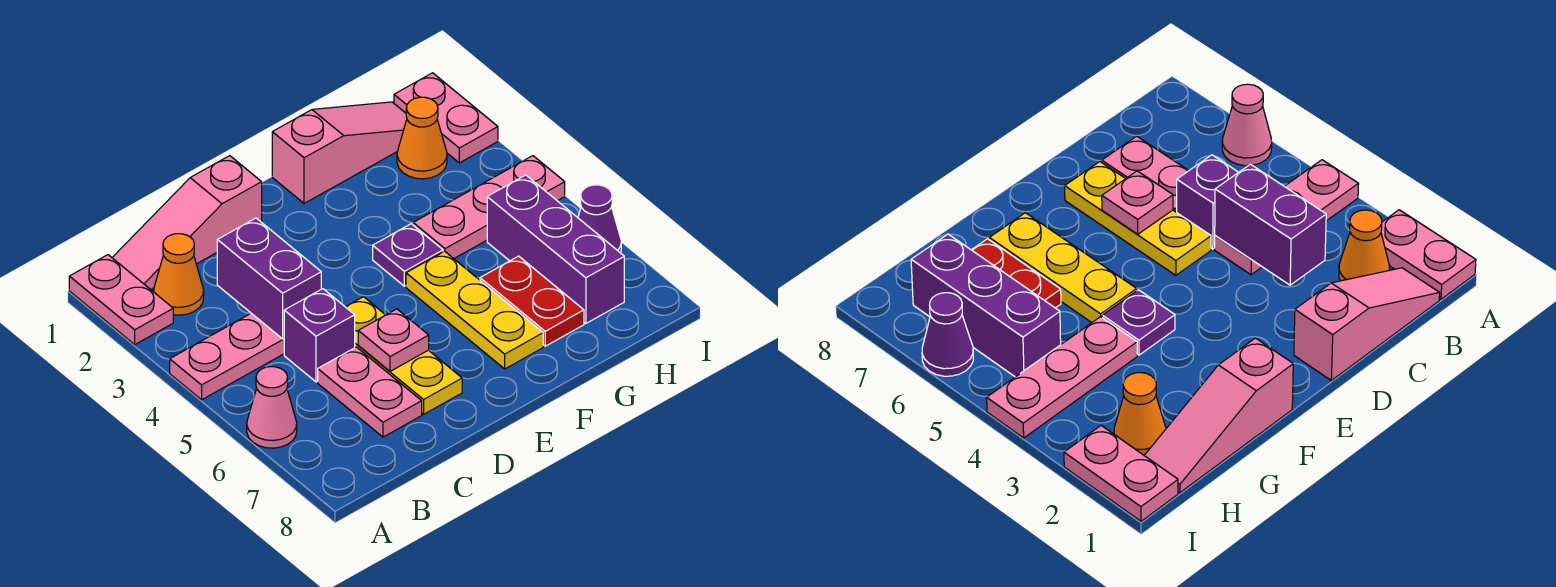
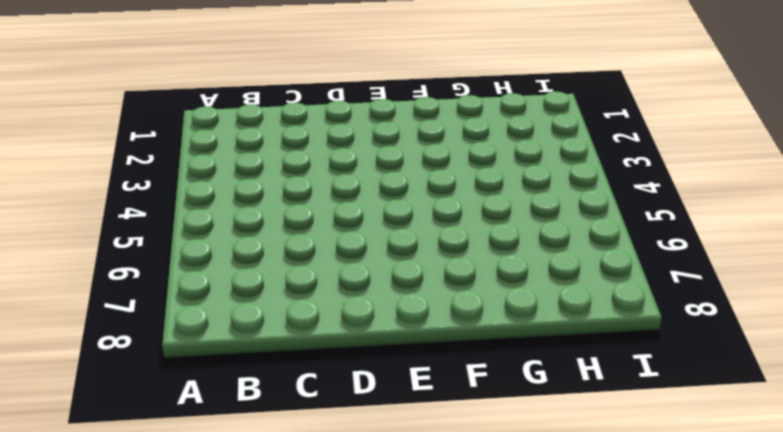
none -> pink 1x2 plate [69,255,173,344]
none -> pink 1x3 plate [170,313,284,400]
none -> pink 1x1 cone [247,367,297,448]

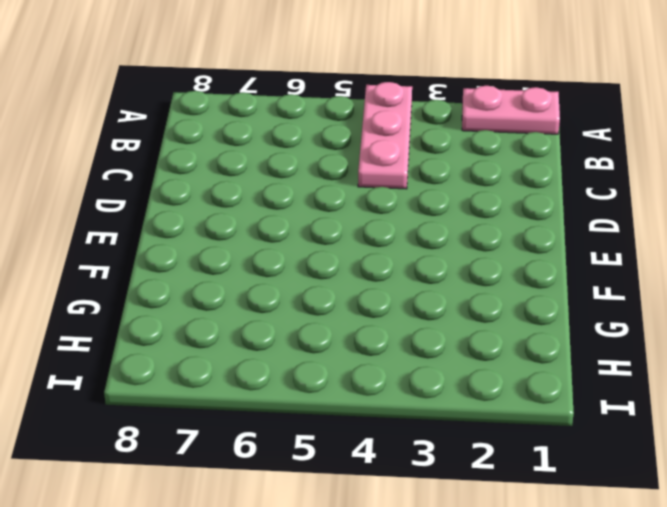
none -> pink 1x1 cone [247,367,297,448]
none -> pink 1x3 slope [112,156,262,289]
none -> orange 1x1 cone [154,234,204,315]

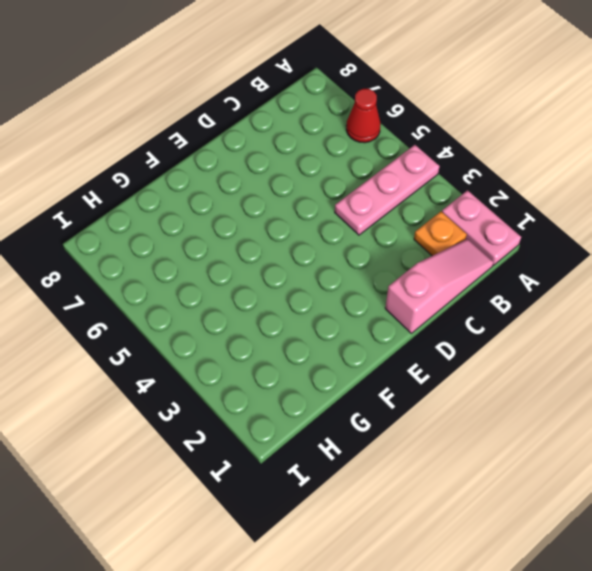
red 1x1 cone [346,89,381,143] -> pink 1x1 cone [247,367,297,448]
orange 1x1 plate [414,212,467,256] -> orange 1x1 cone [154,234,204,315]
none -> purple 1x1 brick [284,289,355,382]
none -> pink 1x2 plate [318,347,422,437]
none -> yellow 1x3 plate [346,297,462,414]

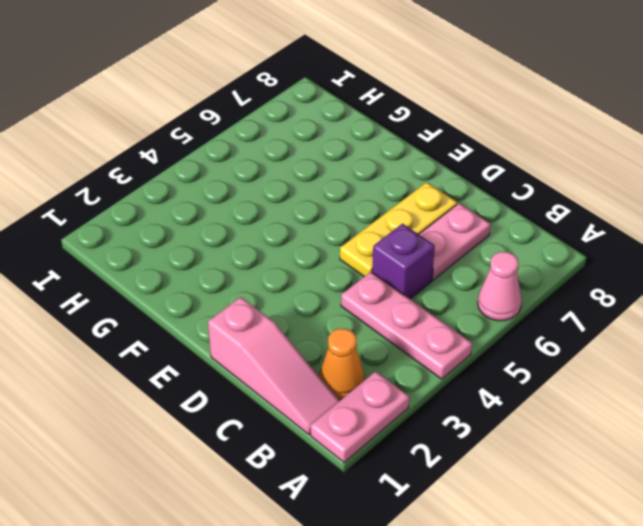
none -> pink 1x3 slope [272,102,407,204]
none -> purple 1x1 plate [373,224,443,286]
none -> yellow 1x3 plate [406,251,543,369]

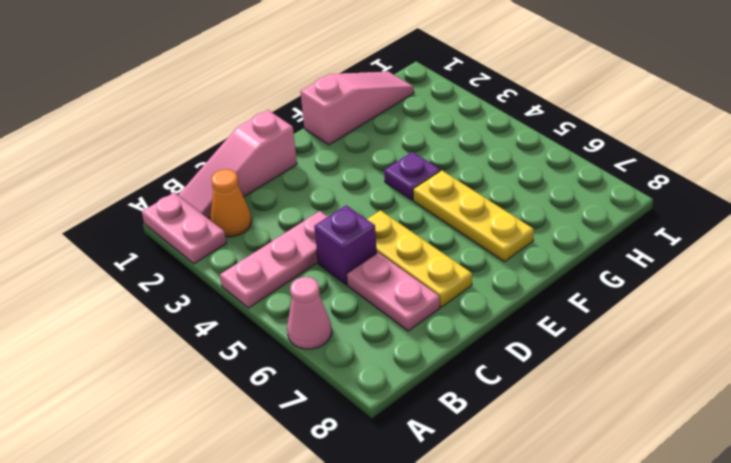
none -> pink 1x3 plate [413,156,565,258]
none -> red 1x2 plate [480,256,584,346]
none -> orange 1x1 cone [397,97,447,179]

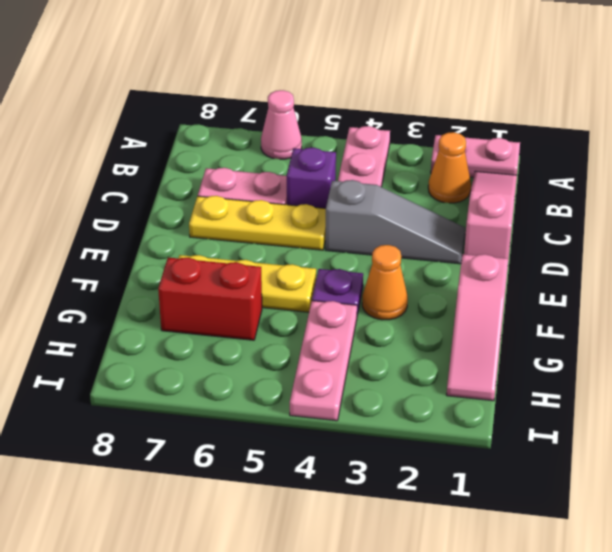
grey 1x3 slope [325,180,465,264] -> none
orange 1x1 cone [362,245,408,320] -> orange 1x1 cone moved to [397,97,447,179]
red 1x2 brick [158,258,262,340] -> red 1x2 plate [480,256,584,346]
none -> purple 1x3 brick [487,175,624,323]
none -> pink 1x2 plate [394,73,498,163]
none -> purple 1x1 cone [578,185,621,253]

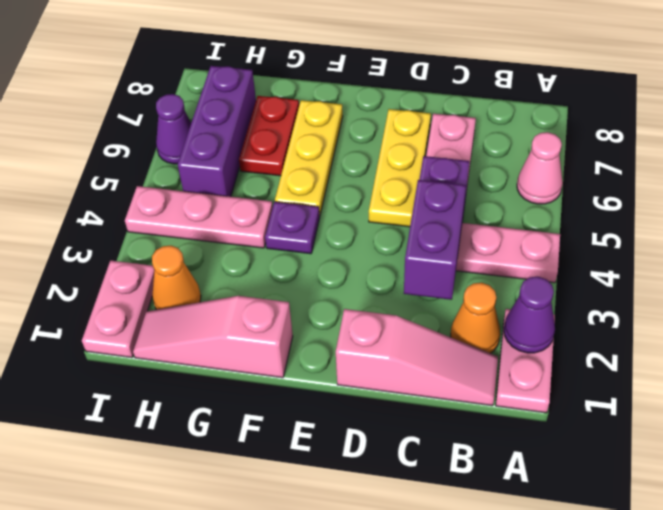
purple 1x1 cone [504,277,555,353] -> none
none -> pink 1x1 plate [358,309,429,371]

